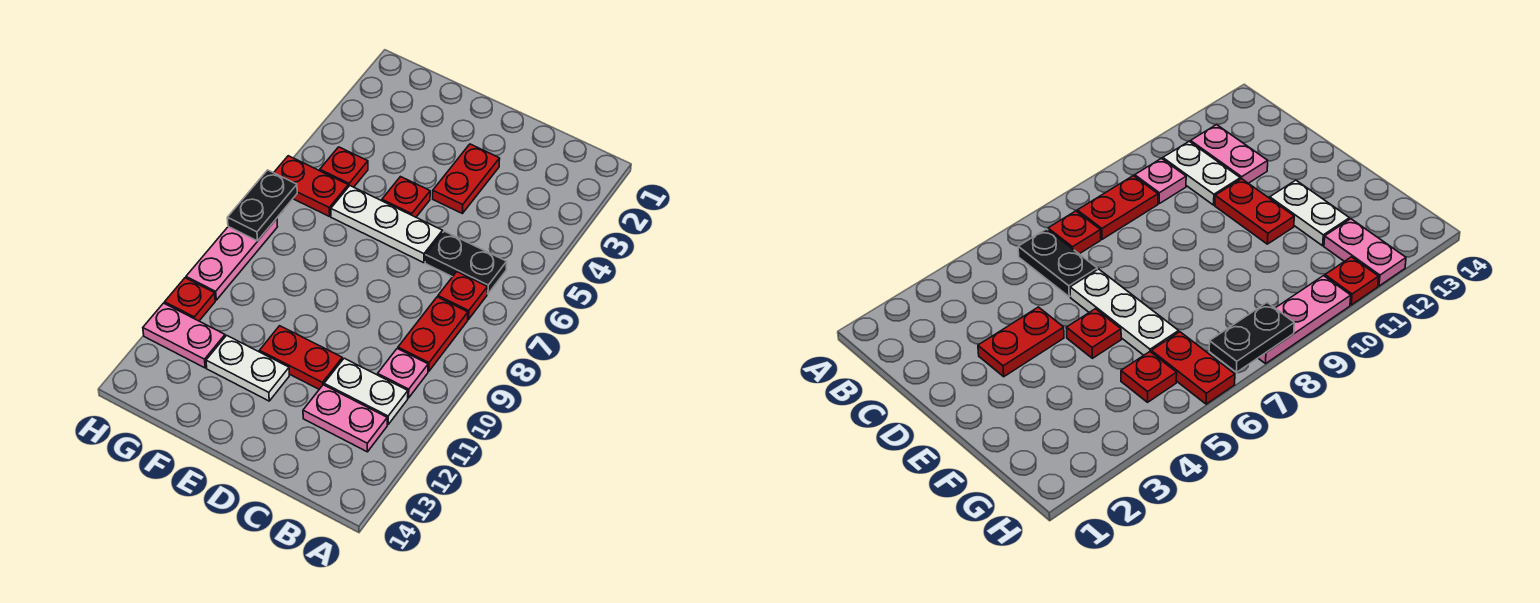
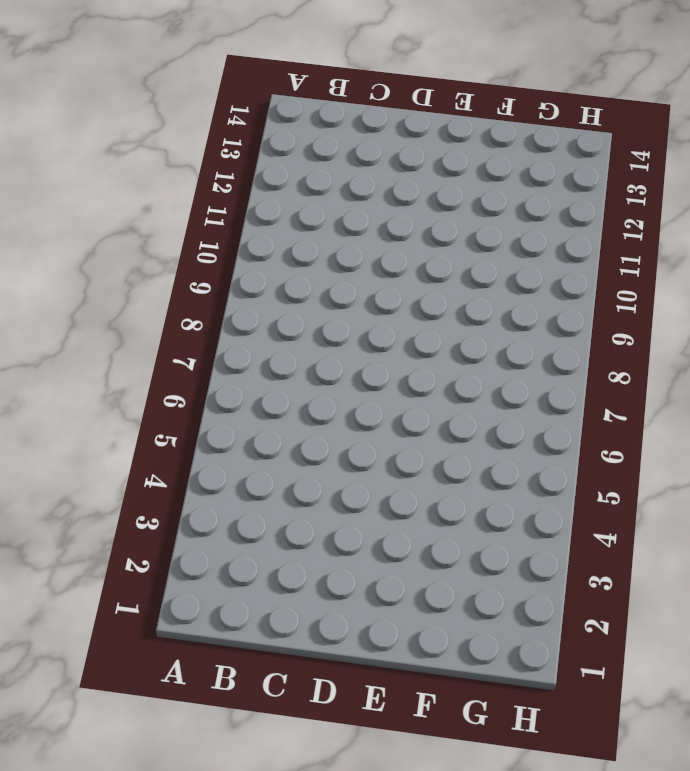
none -> black 1x2 plate [425,231,507,294]
none -> red 1x1 plate [438,272,487,319]
none -> red 1x2 plate [398,297,468,371]

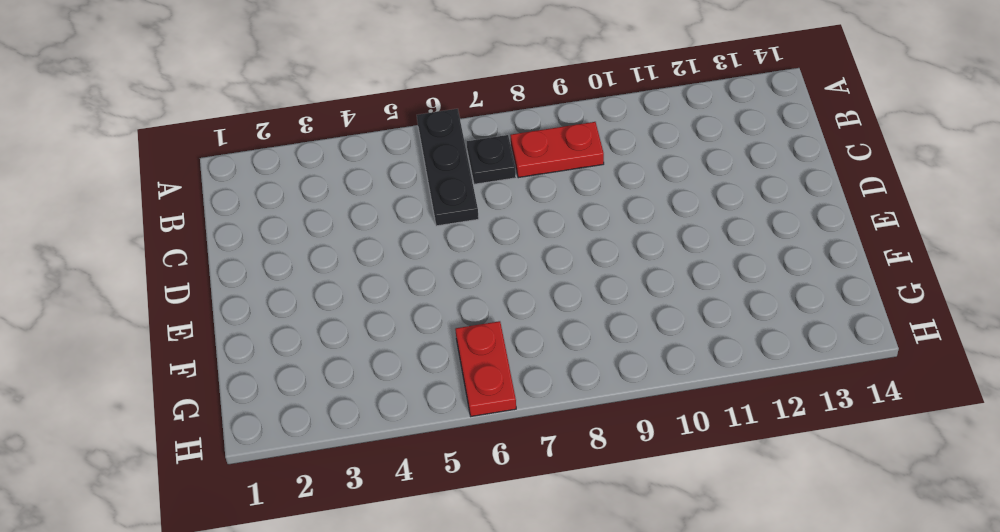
black 1x3 plate [417,109,479,226] -> black 1x2 plate [425,231,507,294]
black 1x1 plate [467,135,516,184] -> red 1x1 plate [438,272,487,319]
none -> pink 1x1 plate [378,349,428,398]
none -> white 1x2 plate [324,358,408,424]
none -> pink 1x2 plate [303,385,387,452]

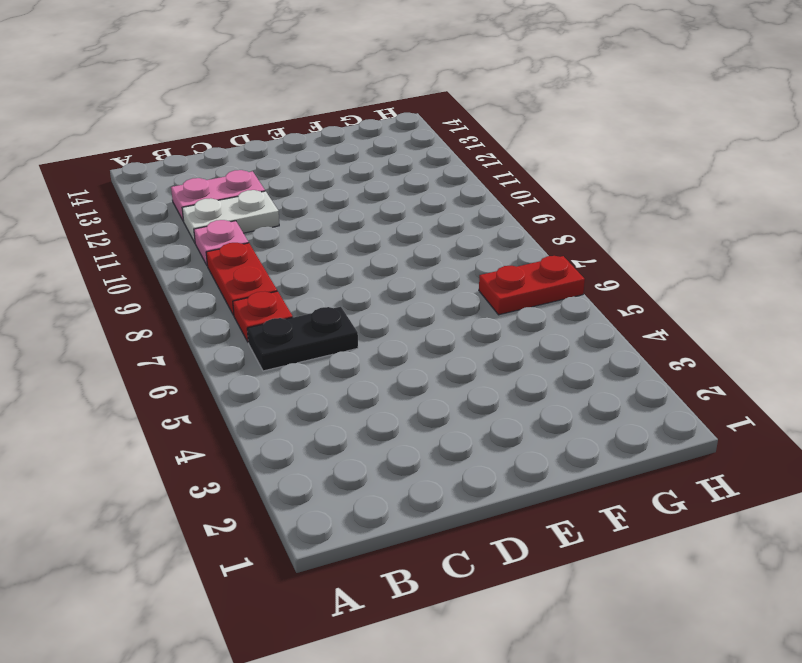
none -> red 1x2 plate [433,144,500,213]
none -> white 1x3 plate [331,186,443,263]
none -> red 1x2 plate [260,326,342,389]

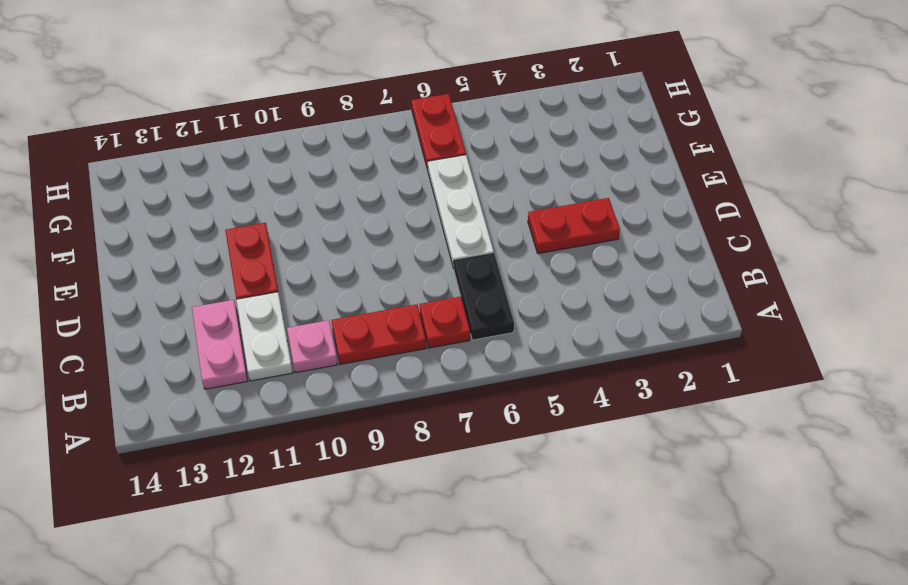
none -> red 1x1 plate [382,177,430,217]
none -> white 1x2 plate [206,335,289,401]
none -> red 1x1 plate [320,147,368,187]

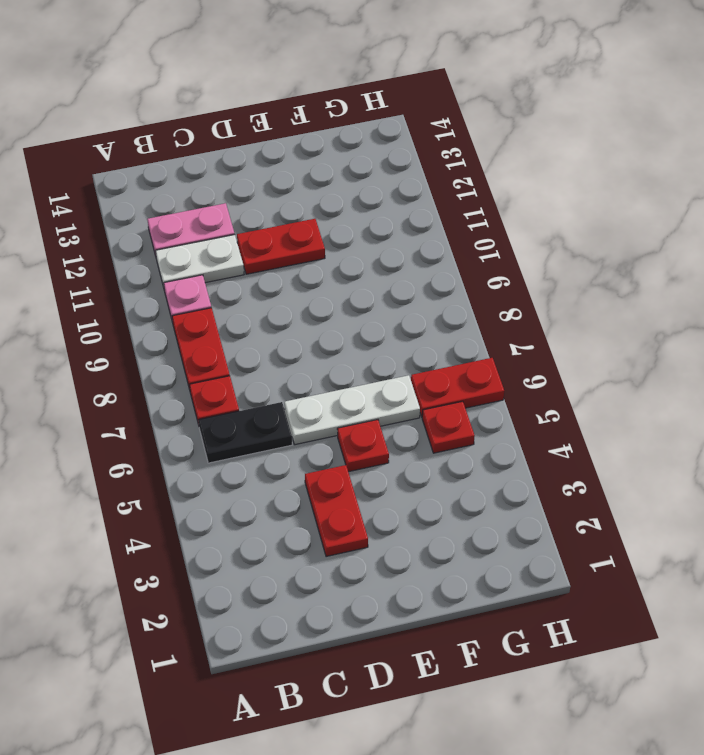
none -> white 1x2 plate [206,335,289,401]
none -> pink 1x2 plate [143,303,225,368]
none -> pink 1x3 plate [186,218,277,300]

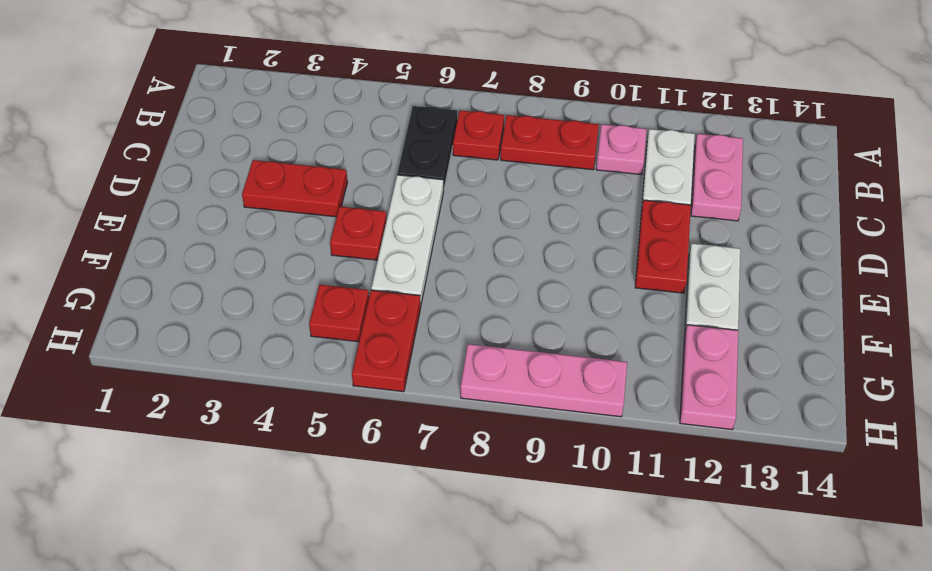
none -> red 1x1 plate [165,278,215,321]
none -> black 1x2 plate [227,170,297,241]

